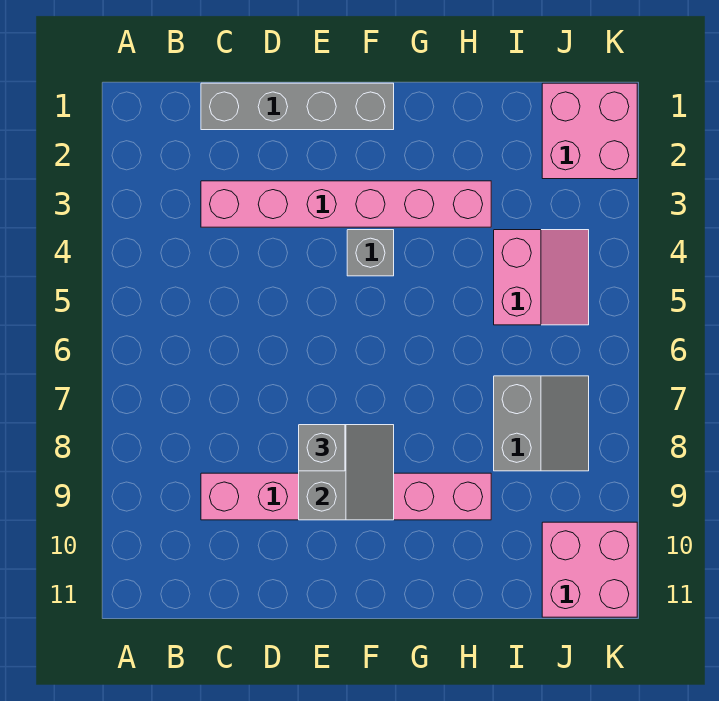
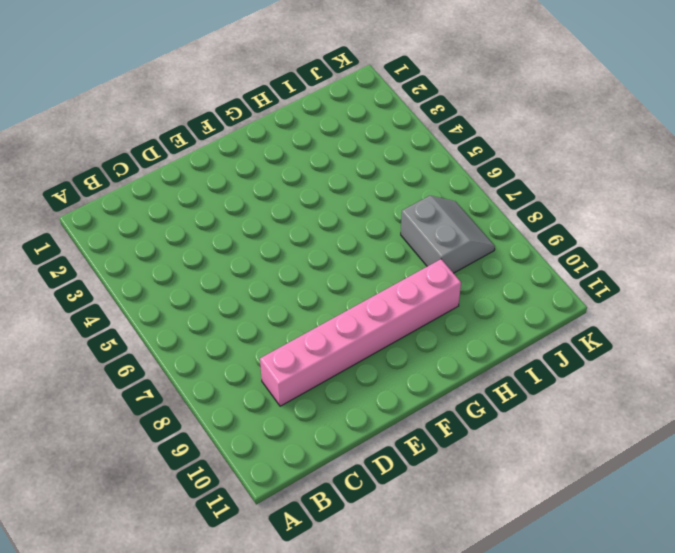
none -> grey 1x4 brick [201,83,394,130]
none -> pink 1x6 brick [201,181,491,227]

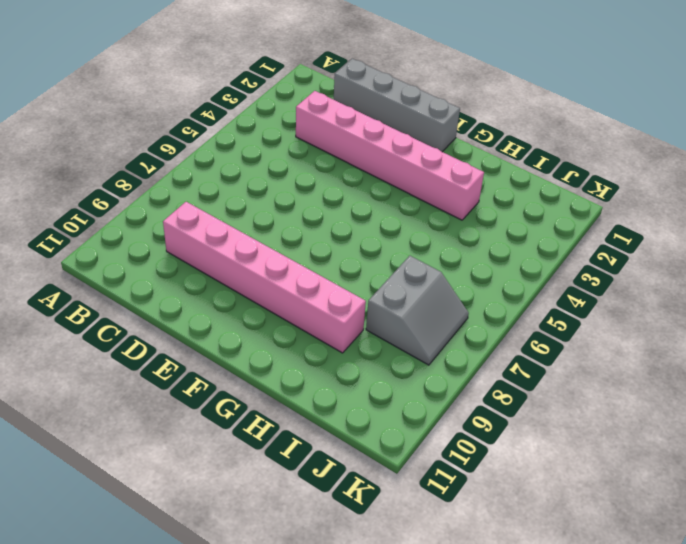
none -> grey 1x1 brick [347,230,394,276]
none -> pink 2x2 slope [494,230,589,325]

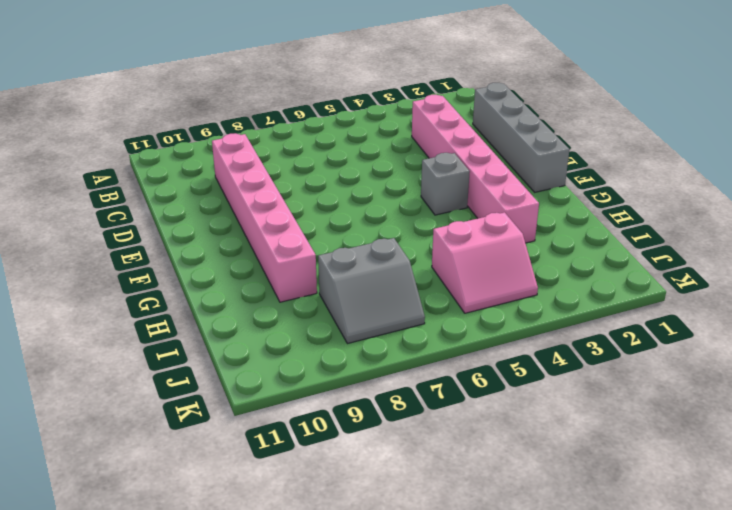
none -> pink 2x2 brick [542,83,637,179]
none -> pink 2x2 brick [542,522,637,617]

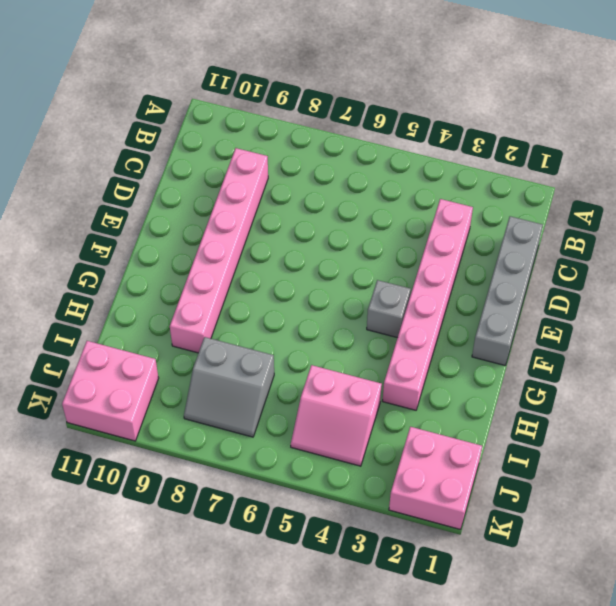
none -> grey 2x2 slope [299,425,394,520]
none -> grey 1x1 brick [299,425,345,471]

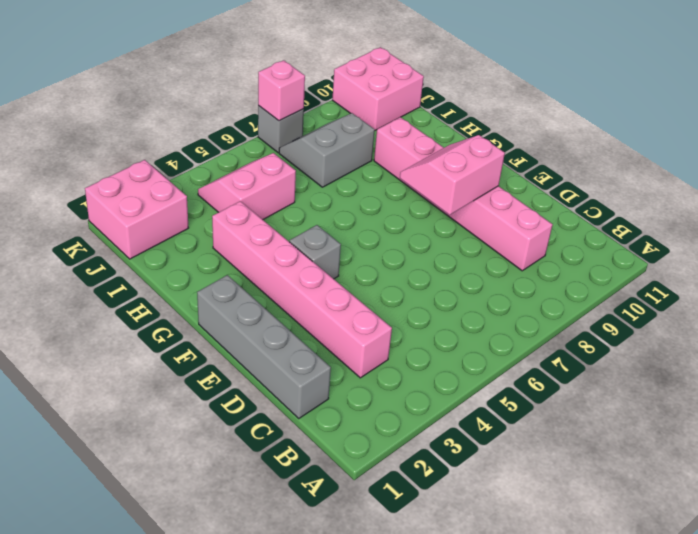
pink 2x2 slope [400,135,505,215] -> grey 2x2 slope [299,425,394,520]
grey 1x1 brick [258,106,304,153] -> grey 1x1 brick moved to [299,425,345,471]
pink 1x1 brick [258,60,305,121] -> none

